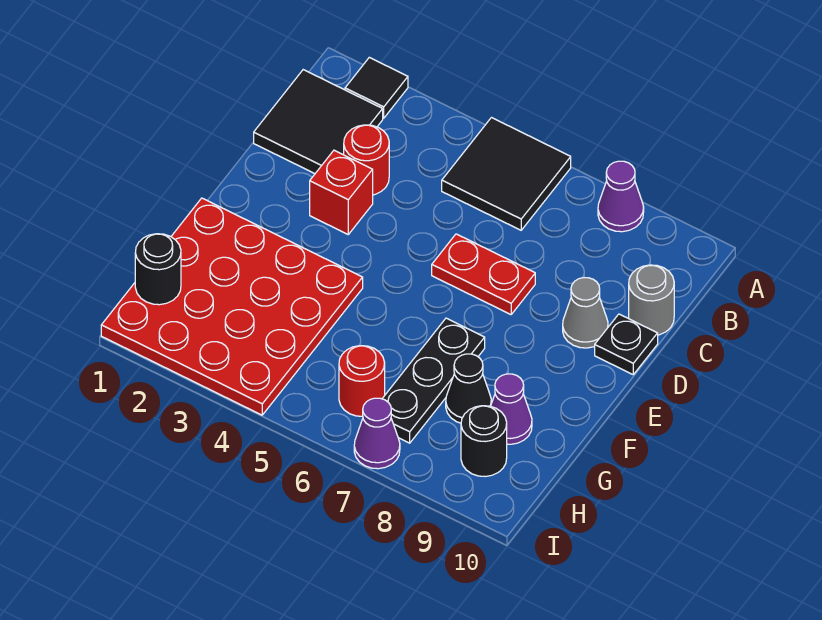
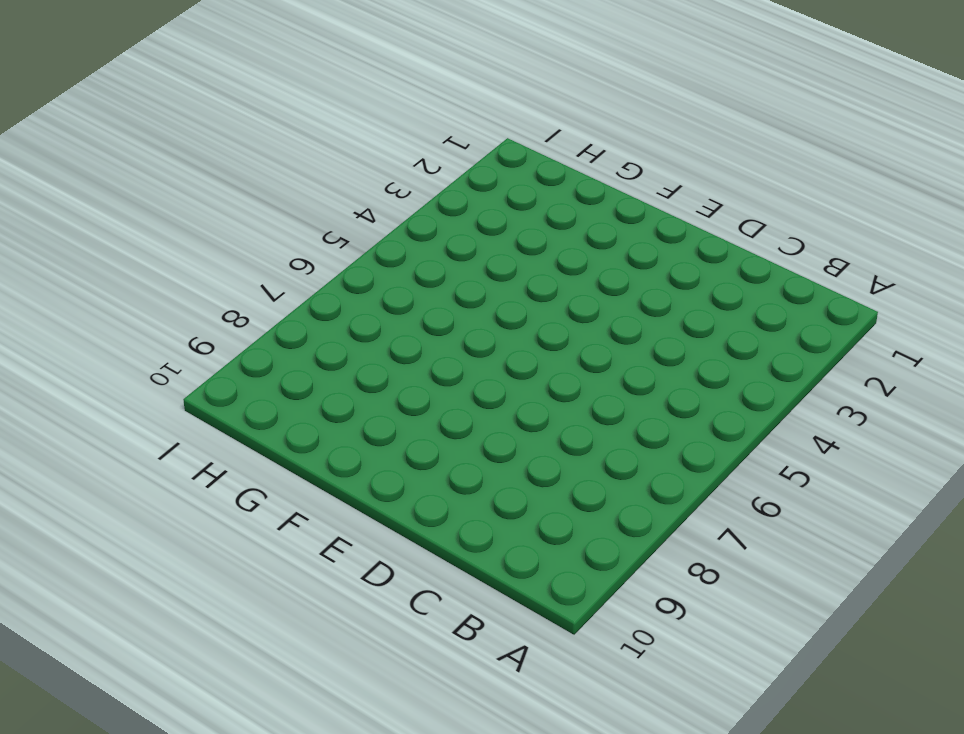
none -> black 1x1 tile [345,57,408,118]
none -> black 2x2 tile [442,118,571,230]
none -> purple 1x1 cone [598,161,644,232]

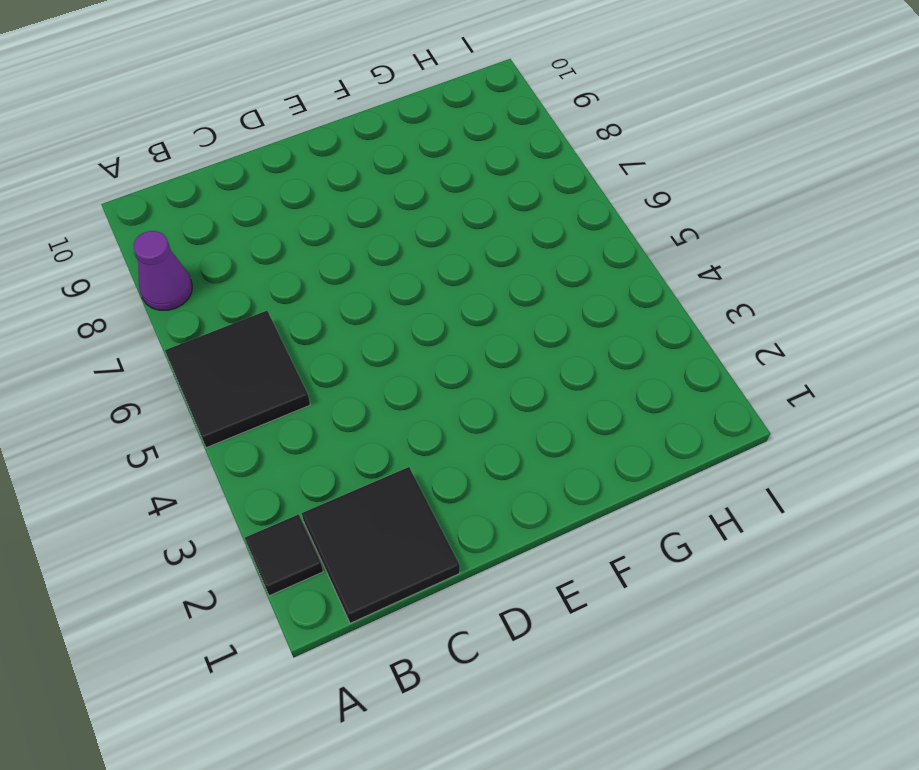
none -> red 1x1 round brick [344,125,389,195]
none -> grey 1x1 round brick [629,265,674,335]
none -> red 1x1 brick [310,150,373,234]

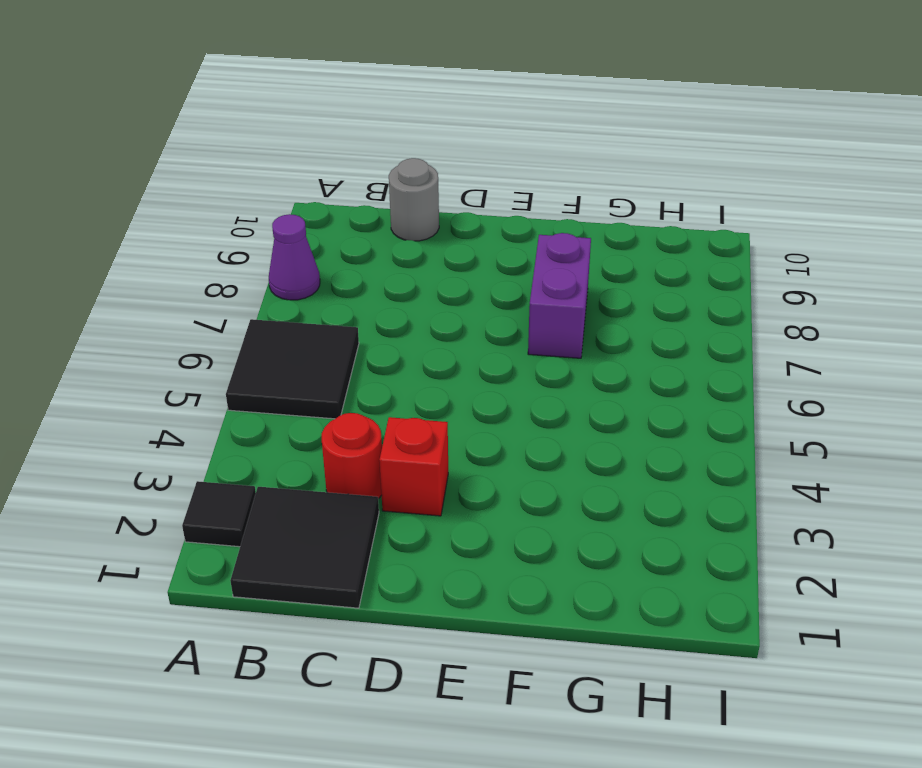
purple 1x2 brick [528,233,591,358] -> black 1x3 plate [382,318,485,443]
none -> red 1x2 plate [432,234,535,314]
none -> grey 1x1 cone [563,278,608,348]
none -> black 1x1 plate [595,314,658,374]

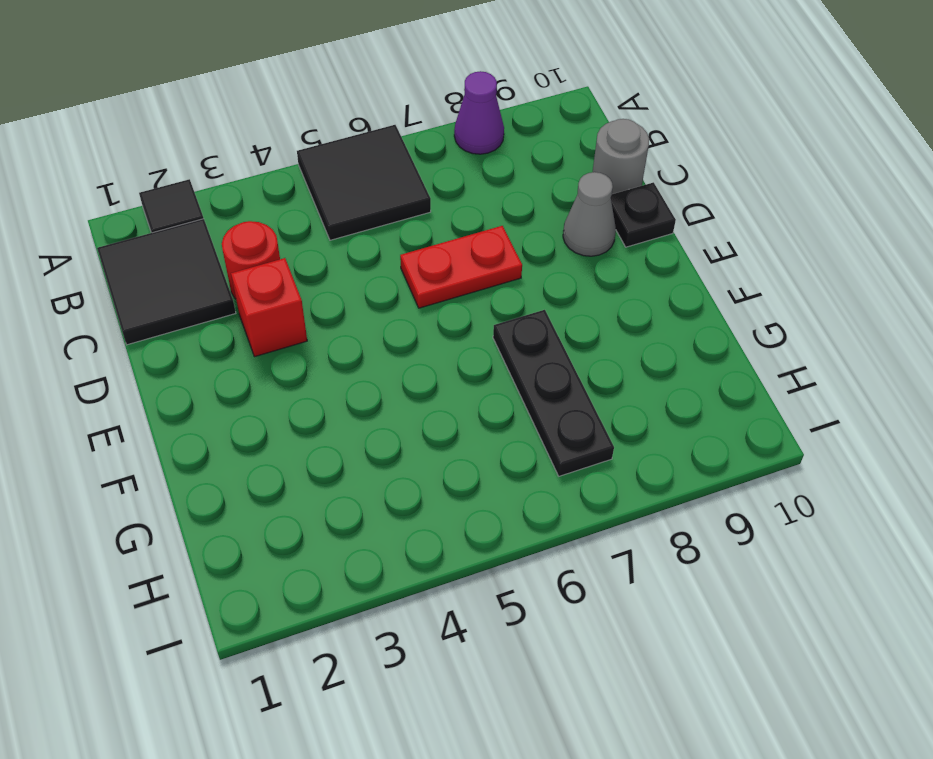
none -> red 4x4 plate [101,198,363,415]
none -> black 1x1 cone [446,354,491,423]
none -> purple 1x1 cone [491,374,532,444]

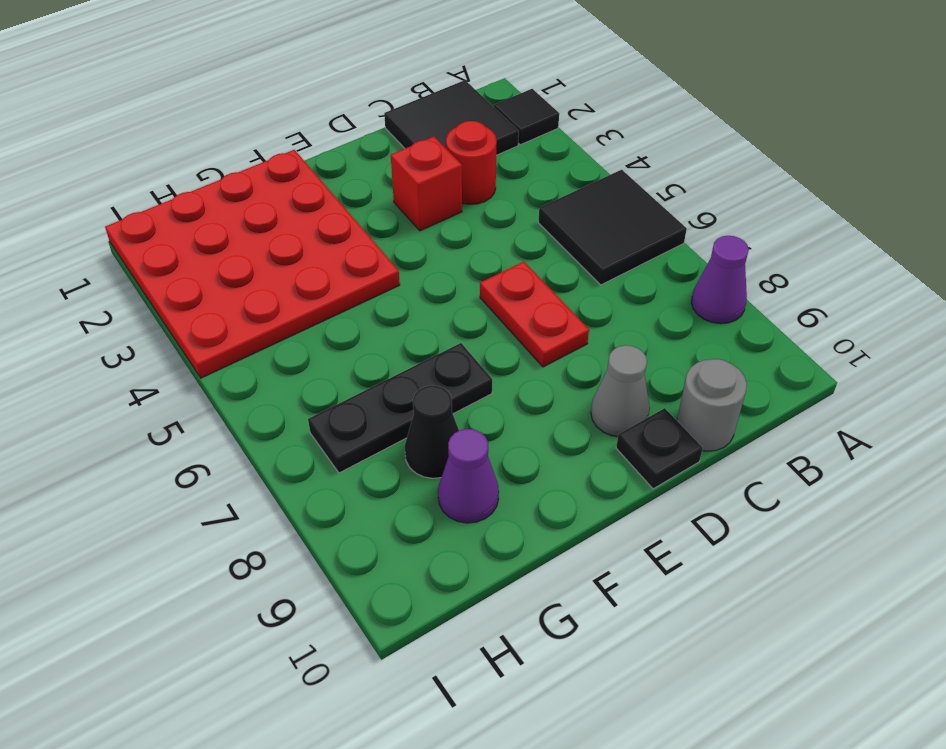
none -> red 1x1 round brick [339,346,385,416]
none -> black 1x1 round brick [461,406,507,477]
none -> purple 1x1 cone [354,398,400,469]

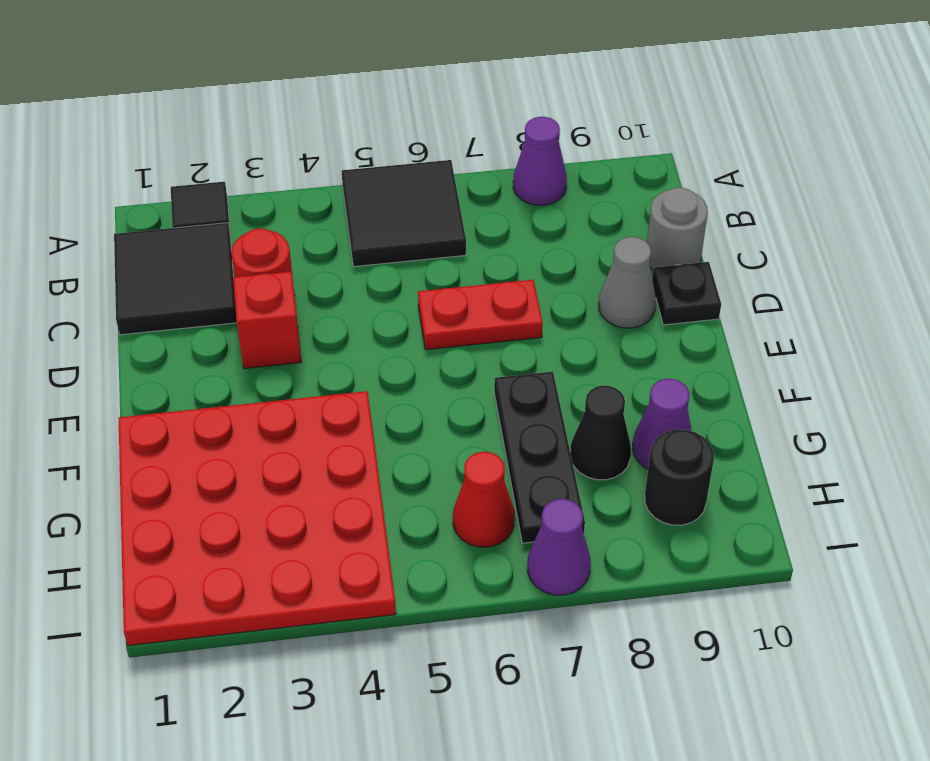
red 1x1 cone [453,452,515,547] -> red 1x1 round brick [339,346,385,416]
none -> black 1x1 round brick [135,234,181,305]

